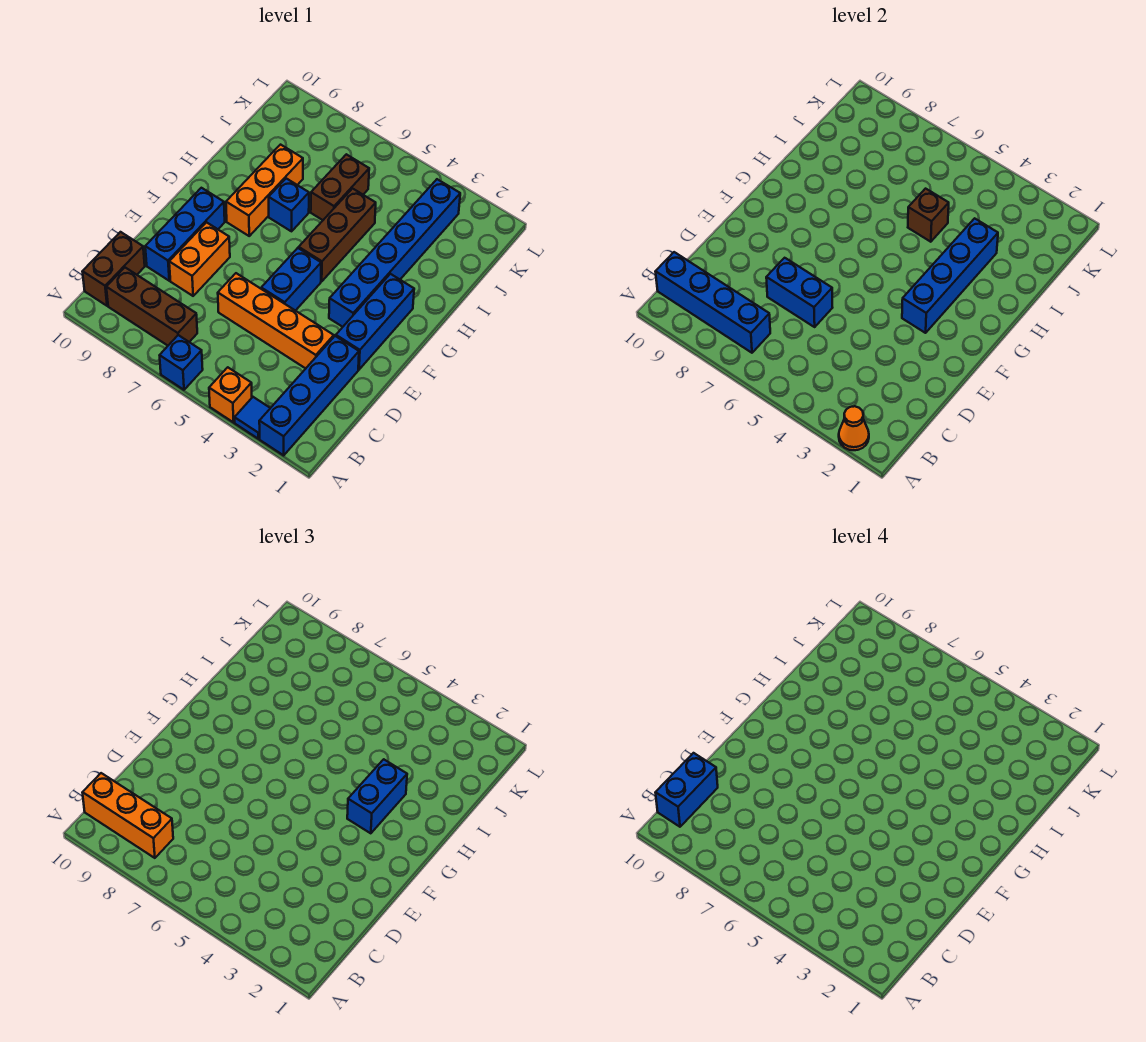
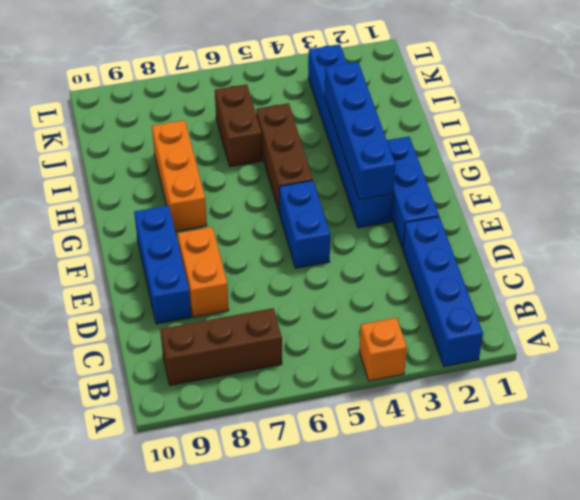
none -> blue 1x1 tile [235,397,270,439]
none -> blue 1x1 brick [160,335,203,390]
none -> brown 1x2 brick [82,232,145,306]

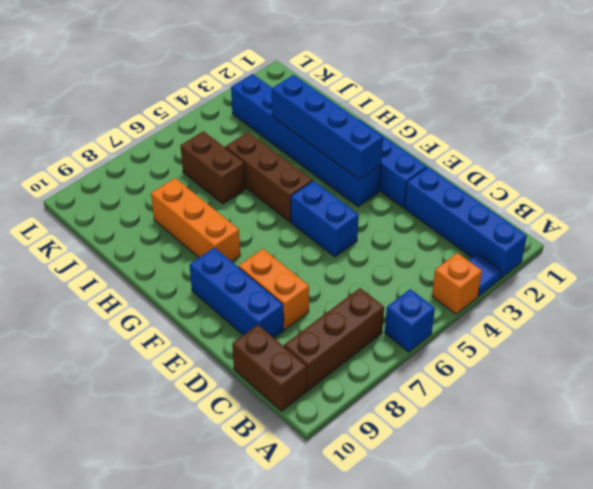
none -> orange 1x4 brick [218,273,334,368]
none -> blue 1x1 brick [269,178,309,231]
none -> orange 1x1 cone [839,406,869,450]

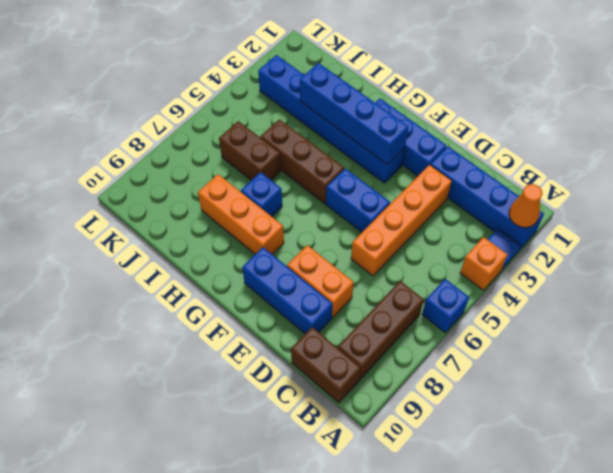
none -> blue 1x4 brick [655,252,770,353]
none -> blue 1x2 brick [766,258,833,327]
none -> brown 1x1 brick [908,189,949,242]

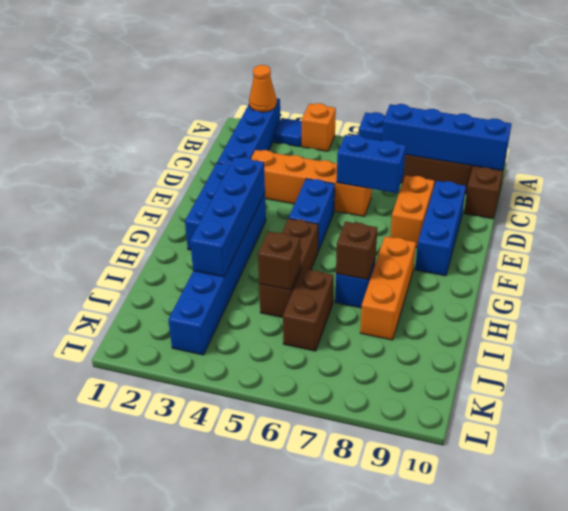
brown 1x1 brick [336,221,377,280] -> none
none -> orange 1x3 brick [82,773,173,858]
none -> blue 1x2 brick [347,759,407,833]
none -> blue 1x2 brick [655,753,718,827]

